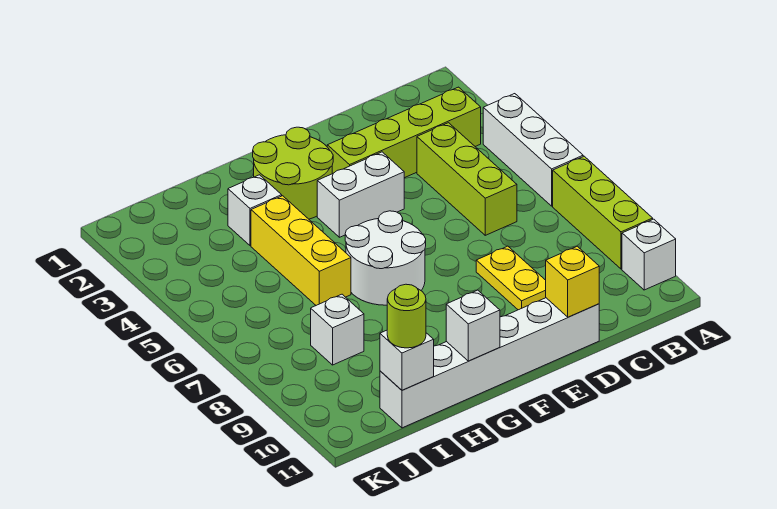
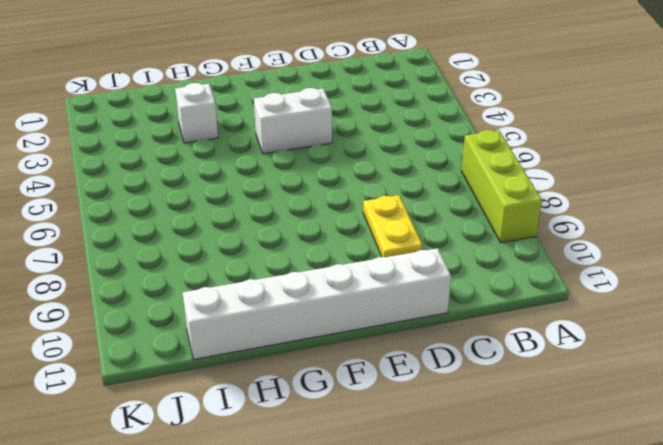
none -> white 1x3 brick [483,94,583,206]
none -> white 1x1 brick [622,219,676,290]
none -> lime 1x4 brick [327,87,481,178]

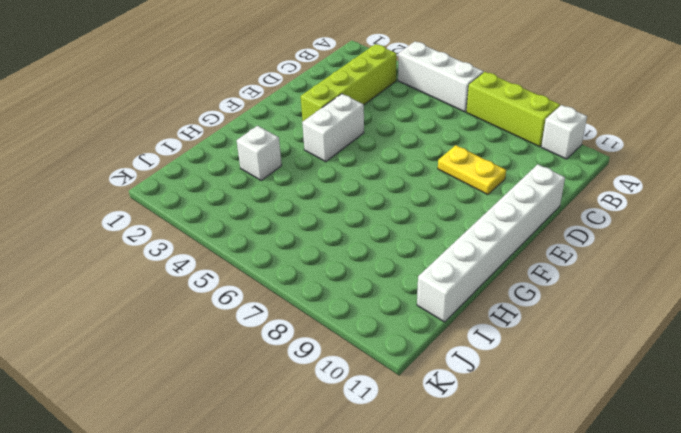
none -> lime 1x3 brick [417,123,517,235]
none -> lime 2x2 round brick [253,127,333,219]
none -> white 2x2 round brick [345,211,426,305]

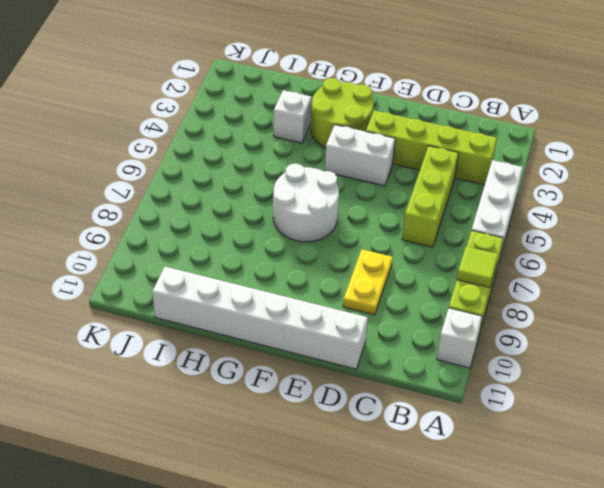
lime 1x1 tile [457,246,498,288] -> none
none -> yellow 1x3 brick [251,196,351,305]
none -> white 1x1 brick [311,294,364,365]
none -> yellow 1x1 brick [546,246,599,317]

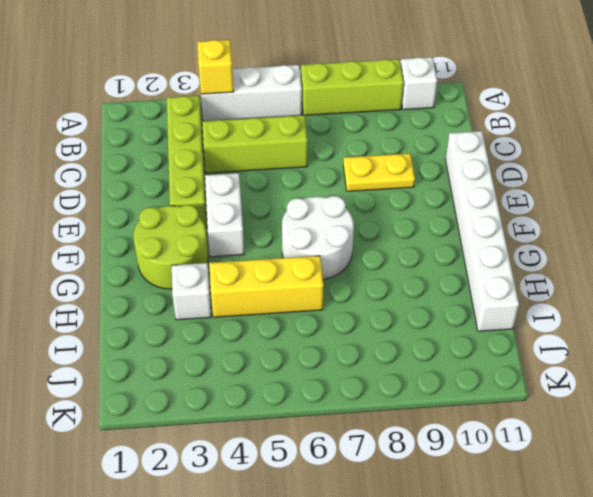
yellow 1x1 brick [197,40,234,94] -> yellow 1x1 brick moved to [546,246,599,317]
none -> white 1x1 brick [311,294,364,365]
none -> white 1x1 brick [446,290,500,361]
none -> white 1x1 brick [380,330,434,390]

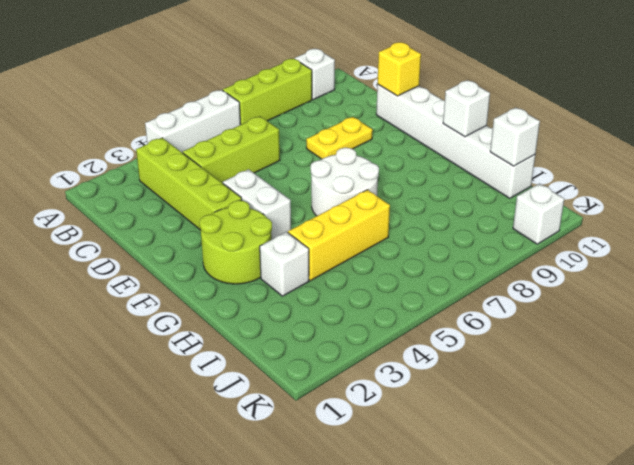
white 1x1 brick [513,183,564,244] -> white 1x1 brick moved to [311,294,364,365]
none -> lime 1x1 round brick [387,284,426,348]

